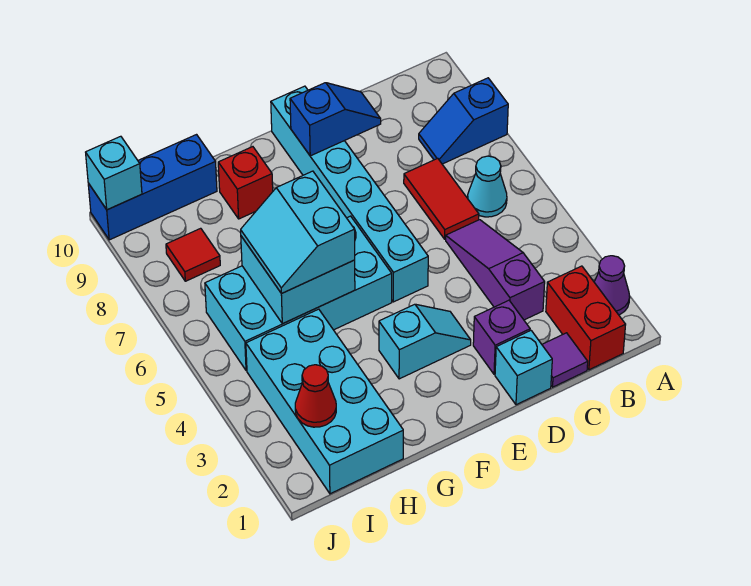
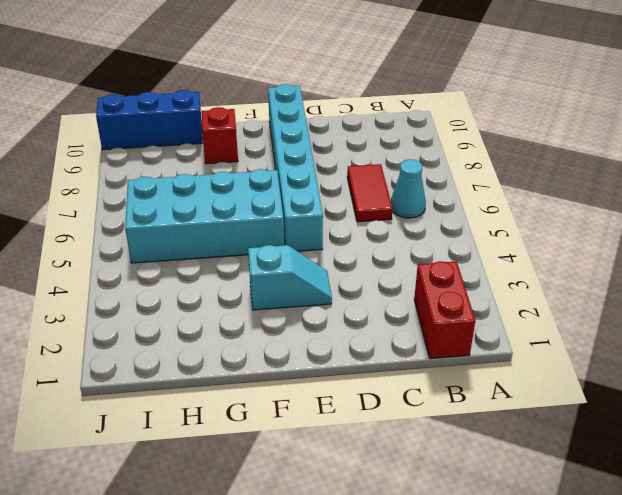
none -> purple 1x1 cone [594,256,630,315]
none -> blue 1x2 slope [419,78,508,164]
none -> purple 1x1 tile [542,333,588,387]

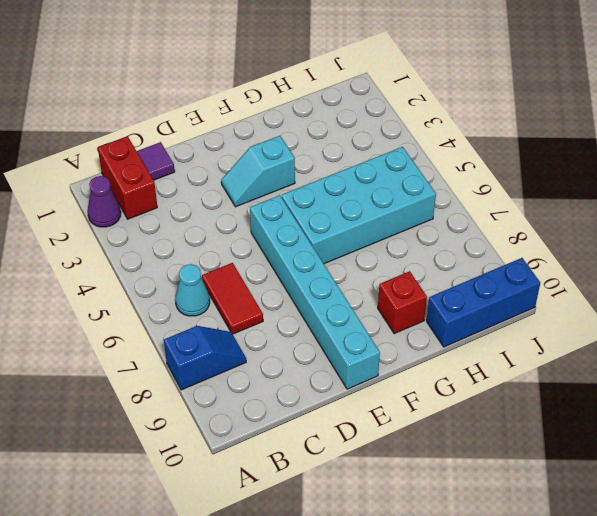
none -> purple 1x3 slope [446,220,545,320]
none -> cyan 1x1 brick [495,331,552,405]
none -> purple 1x1 brick [473,300,530,374]

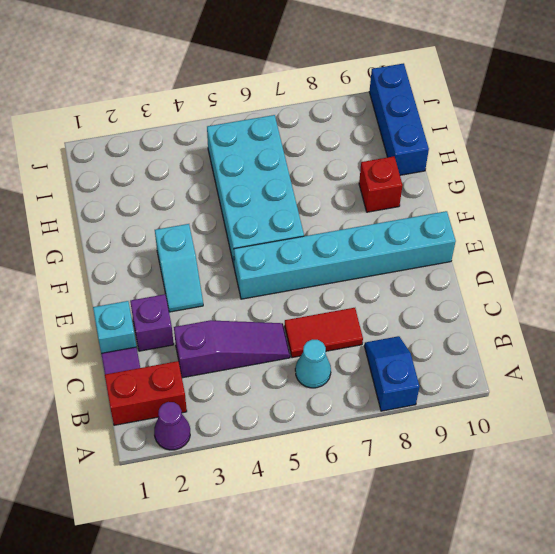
none -> cyan 2x4 brick [246,309,403,494]
none -> red 1x1 tile [166,228,220,281]
none -> blue 1x2 slope [290,83,381,156]

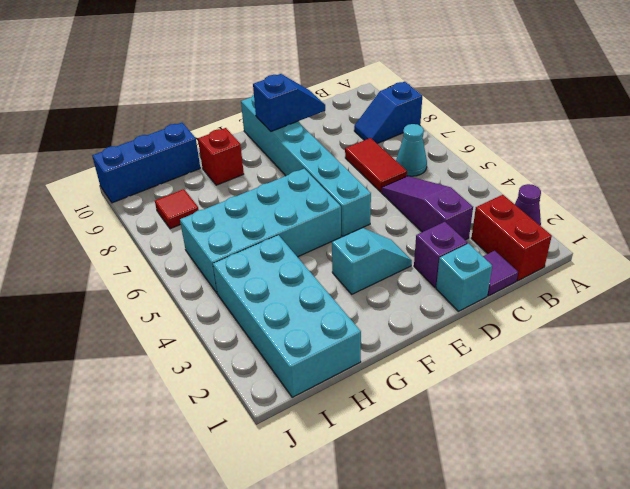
none -> cyan 2x2 brick [241,236,355,324]
none -> red 1x1 cone [295,365,336,427]
none -> cyan 1x1 brick [86,136,142,210]

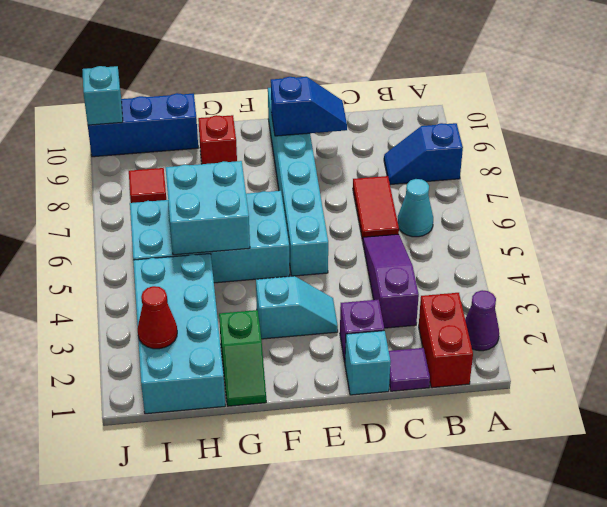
green 1x2 slope [219,310,266,406] -> none
none -> cyan 2x2 slope [241,171,355,294]

